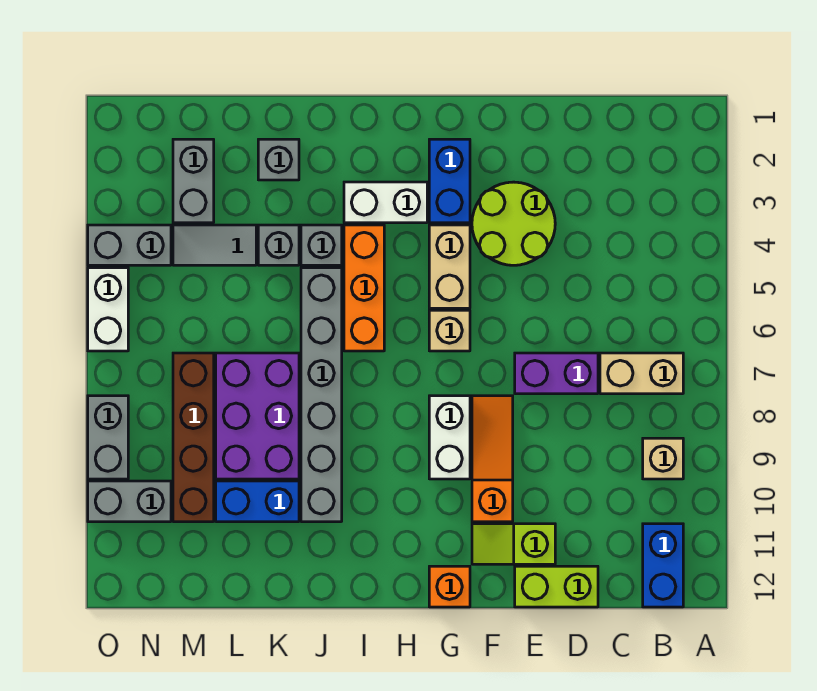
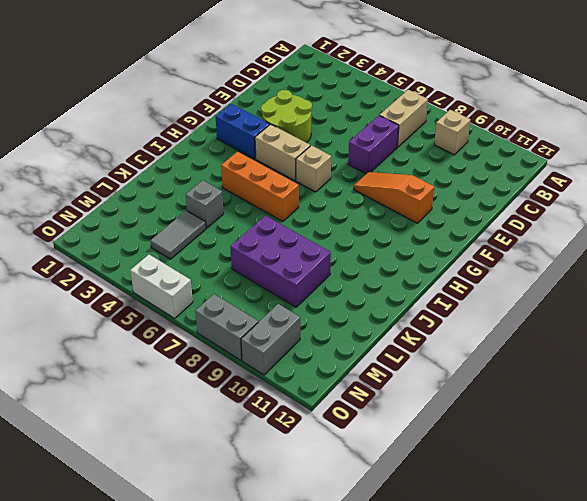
none -> blue 1x2 brick [643,524,683,607]
none -> lime 1x2 brick [515,566,598,607]
none -> lime 1x2 slope [472,524,555,564]

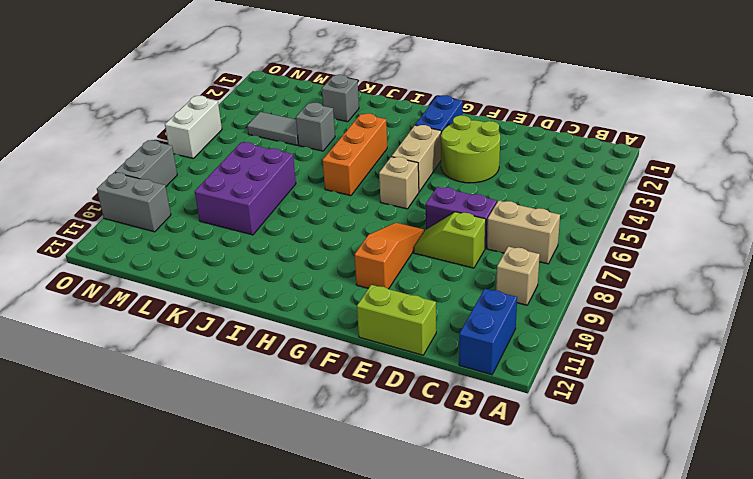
lime 1x2 slope [414,212,486,268] -> lime 1x2 slope moved to [472,524,555,564]
none -> white 1x2 brick [429,396,470,479]
none -> orange 1x1 brick [429,566,470,607]
none -> white 1x2 brick [344,182,427,223]

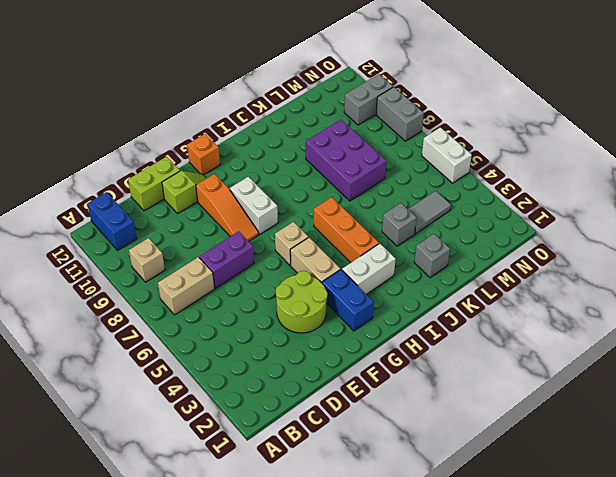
none -> grey 1x1 brick [301,225,342,265]
none -> grey 1x6 brick [301,268,342,522]
none -> blue 1x2 brick [216,481,299,522]

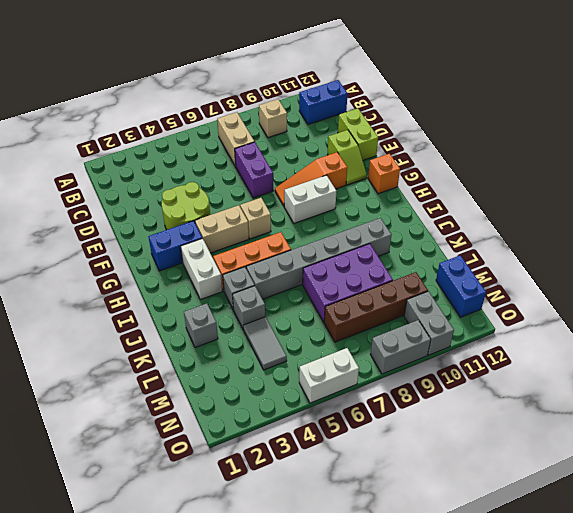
blue 1x2 brick [436,255,486,317] -> blue 1x2 brick moved to [216,481,299,522]
none -> grey 1x2 brick [173,139,214,223]
none -> grey 1x2 brick [88,225,171,265]

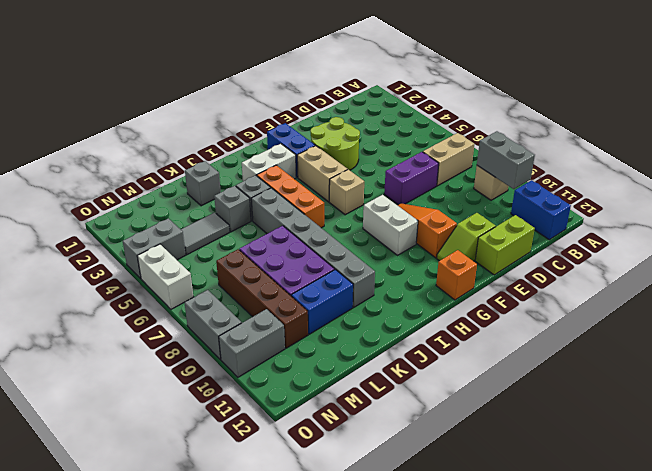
grey 1x2 brick [477,131,535,189] -> grey 1x2 brick moved to [173,139,214,223]

